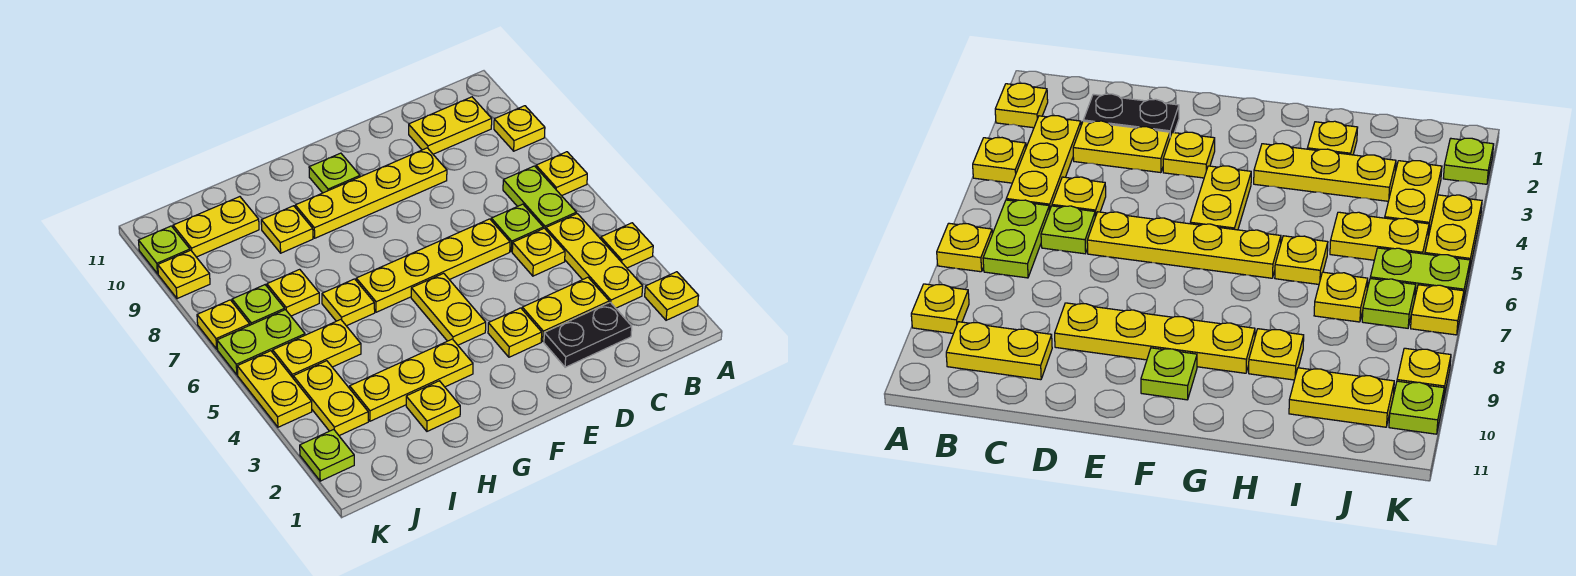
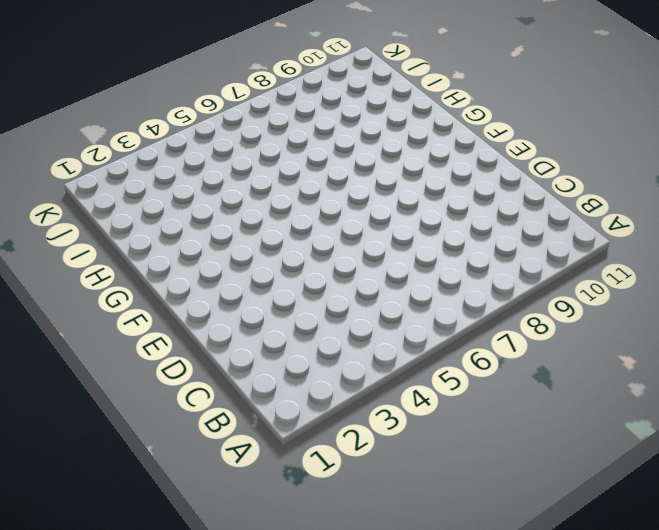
none -> yellow 1x1 plate [645,272,698,320]
none -> yellow 1x1 plate [601,223,653,268]
none -> yellow 1x1 plate [536,152,587,196]
none -> yellow 1x1 plate [494,106,545,151]

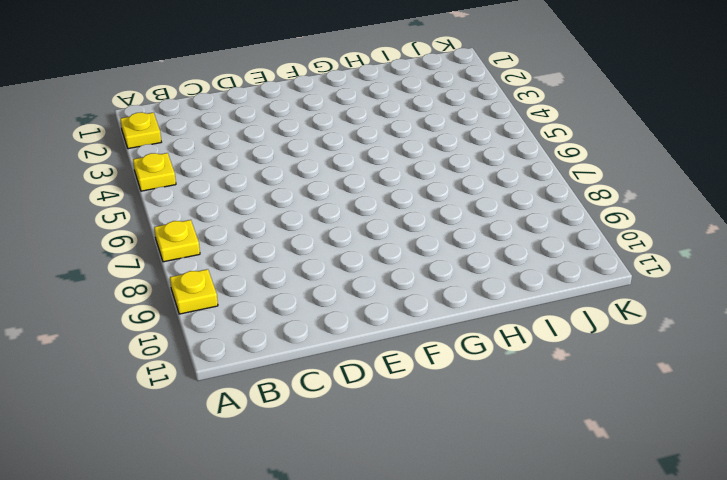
none -> yellow 1x3 plate [546,214,643,308]
none -> lime 1x2 plate [503,166,576,229]
none -> yellow 1x2 plate [409,97,492,154]
none -> black 1x2 plate [544,302,632,367]

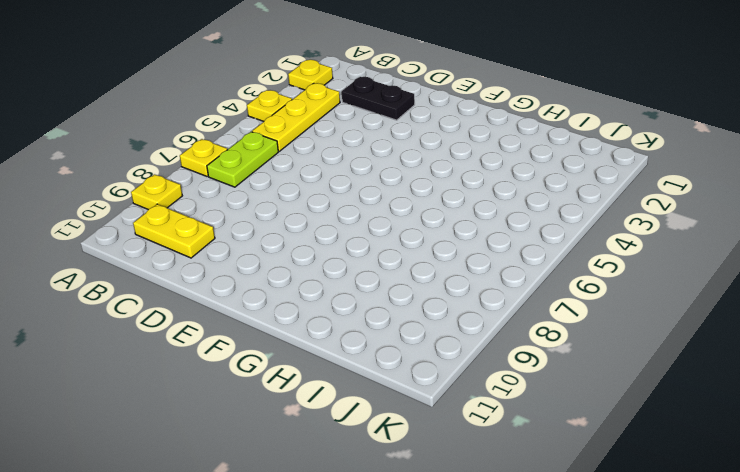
none -> yellow 1x2 plate [522,277,609,342]
none -> yellow 1x1 plate [512,228,565,276]
none -> lime 1x1 plate [491,204,543,252]
none -> yellow 1x4 plate [356,219,510,312]

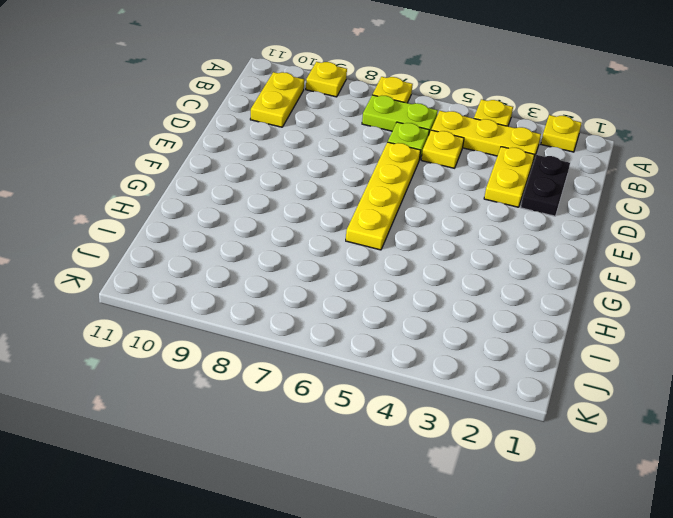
none -> yellow 1x4 plate [295,148,447,238]
none -> yellow 1x1 plate [488,308,542,357]
none -> yellow 1x2 plate [411,273,486,345]
none -> lime 1x1 plate [309,153,360,193]

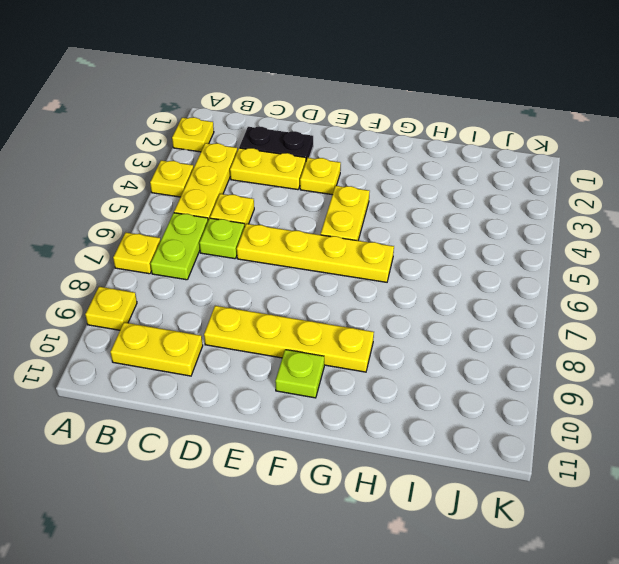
none -> yellow 1x3 plate [350,339,473,421]
none -> yellow 1x1 plate [406,381,460,431]
none -> yellow 1x1 plate [322,279,375,326]
none -> yellow 1x1 plate [261,206,313,253]

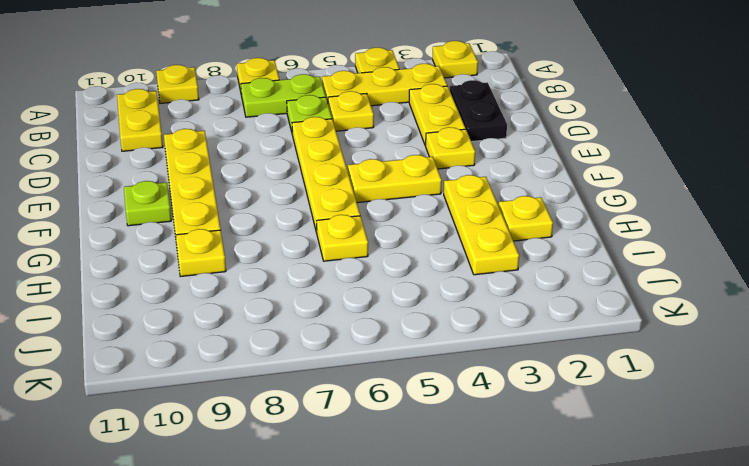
none -> yellow 1x2 plate [273,319,361,378]
none -> yellow 1x1 plate [267,269,319,316]
none -> yellow 1x2 plate [173,197,259,257]
none -> yellow 1x2 plate [293,361,368,436]

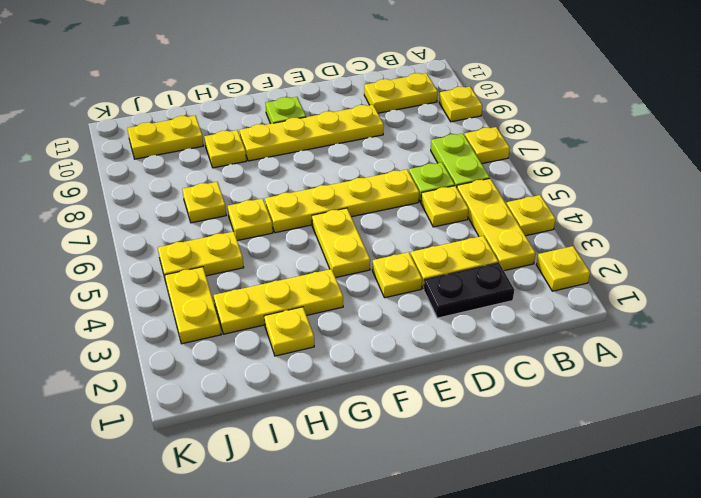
none -> lime 1x2 plate [217,310,305,375]
none -> lime 1x1 plate [232,285,285,325]
none -> lime 1x1 plate [300,429,354,481]
none -> yellow 1x2 plate [237,351,312,427]

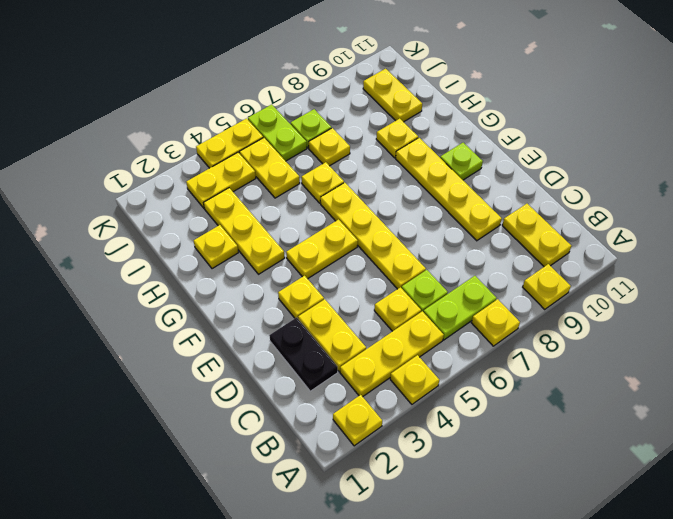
none -> lime 1x1 plate [300,429,354,481]
none -> yellow 1x1 plate [197,300,250,349]
none -> yellow 1x1 plate [158,250,210,299]
none -> lime 1x1 plate [138,226,190,274]

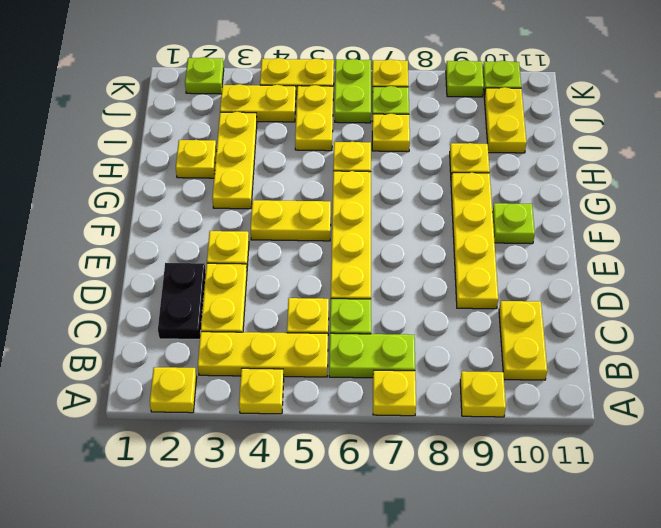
lime 1x1 plate [446,60,484,97] -> yellow 1x1 plate [158,250,210,299]

